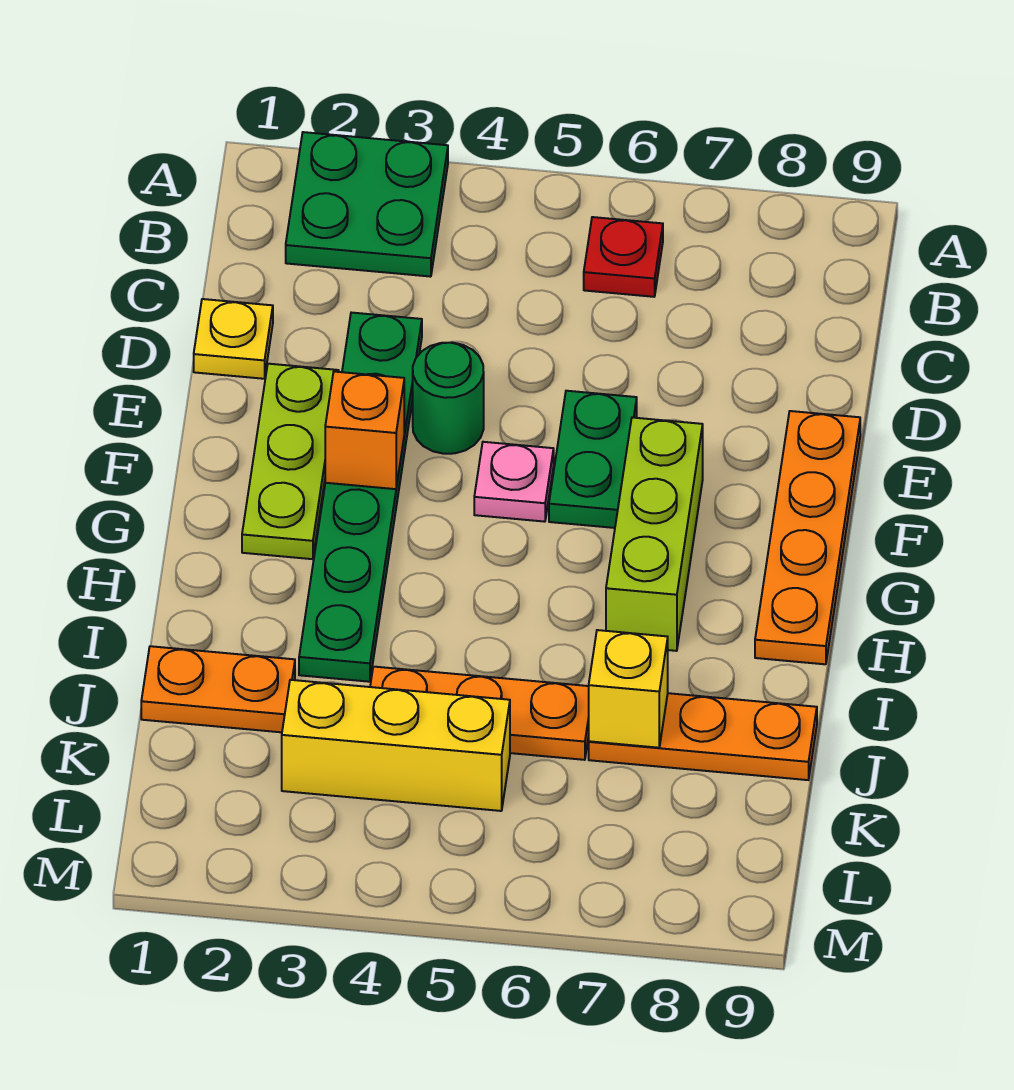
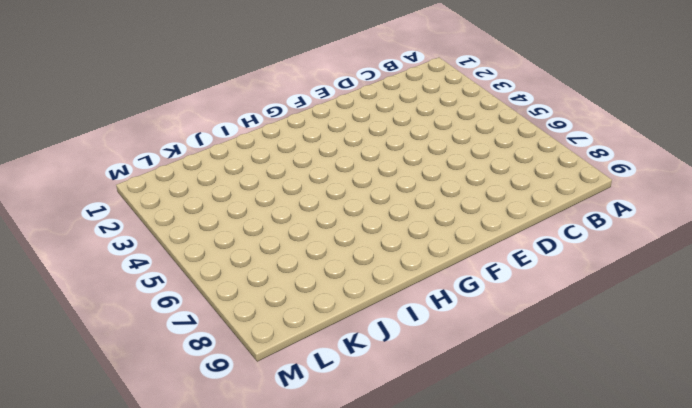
none -> green 2x2 plate [286,132,448,277]
none -> red 1x1 plate [584,217,663,297]
none -> yellow 1x1 plate [194,299,273,379]

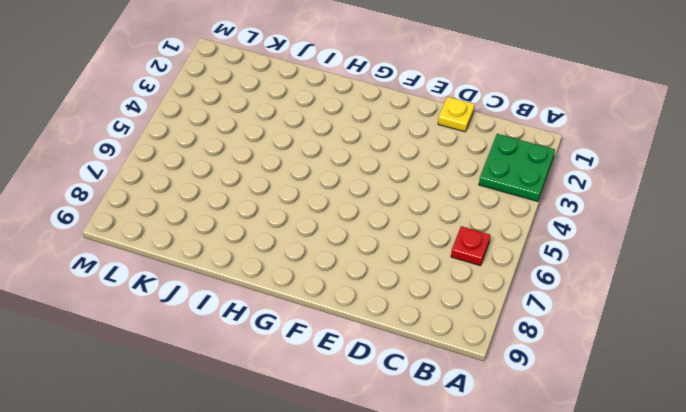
none -> green 1x6 plate [299,313,422,682]
none -> lime 1x3 plate [242,364,339,559]
none -> green 1x1 round brick [413,343,484,454]

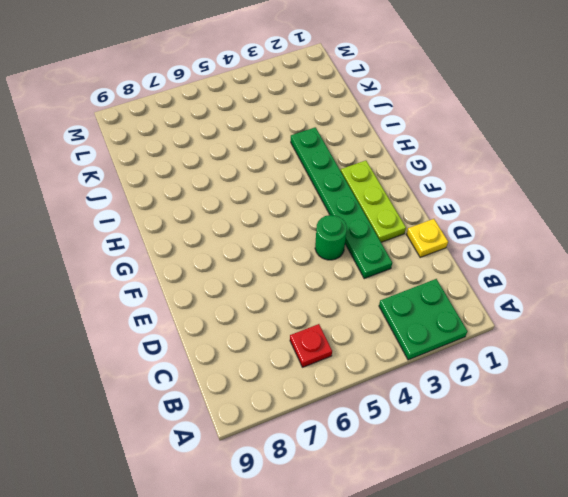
none -> green 1x2 plate [549,391,637,528]
none -> orange 1x4 plate [755,411,860,664]
none -> pink 1x1 plate [474,442,554,522]

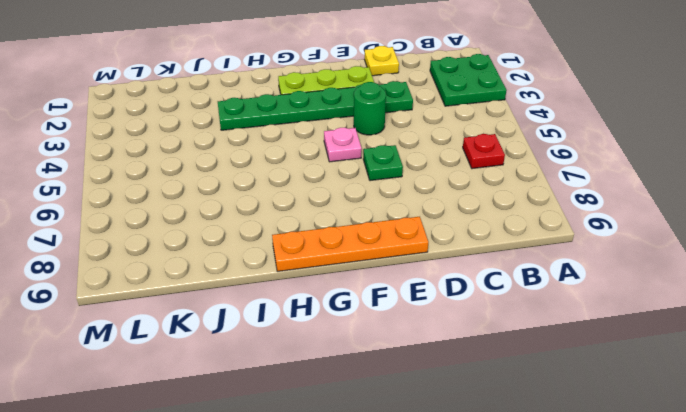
green 1x1 plate [363,145,403,181] -> green 1x2 plate [549,391,637,528]
none -> lime 1x3 brick [606,418,703,651]
none -> orange 1x2 plate [141,646,295,732]
none -> orange 1x3 plate [370,667,589,760]

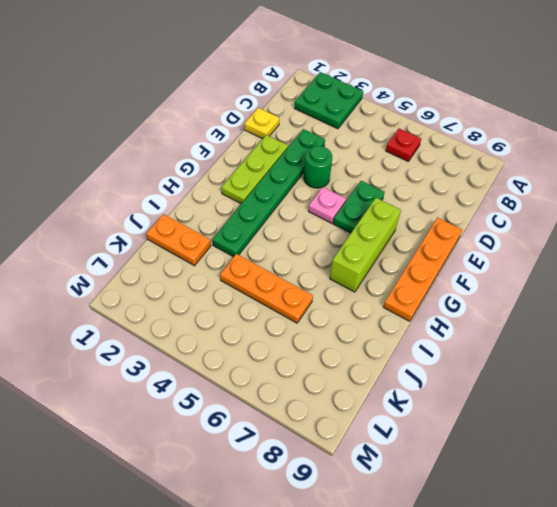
none -> orange 1x3 plate [589,693,817,780]
none -> yellow 1x3 brick [282,680,510,811]
none -> orange 1x1 brick [325,372,404,489]

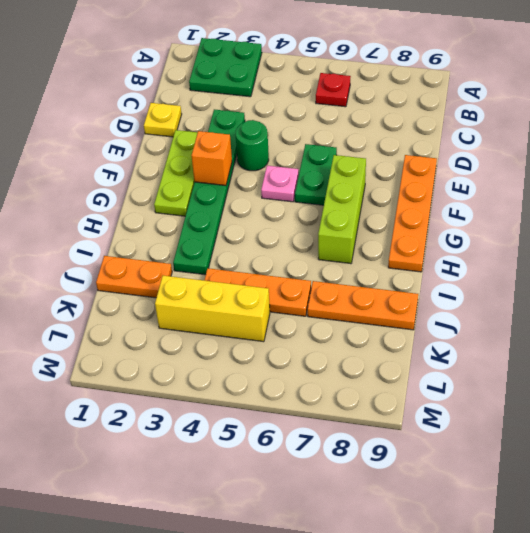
none -> yellow 1x1 brick [589,630,668,748]

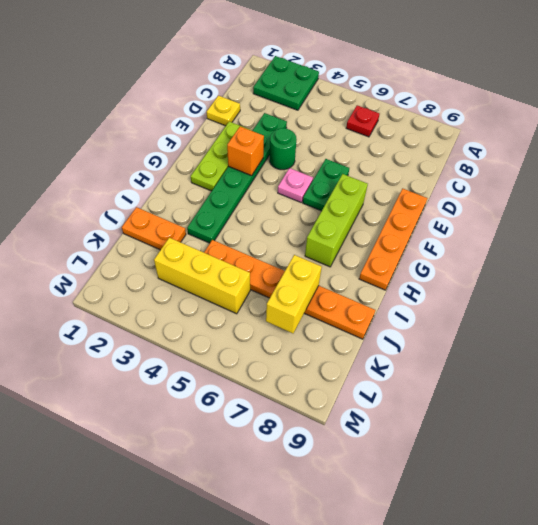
yellow 1x2 brick [266,255,322,333] -> yellow 1x1 brick [589,630,668,748]

